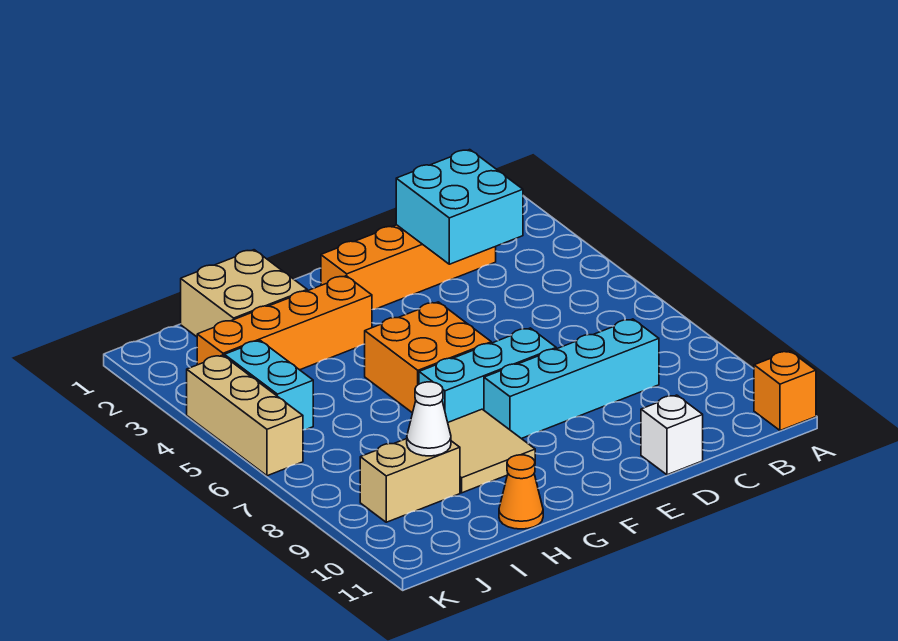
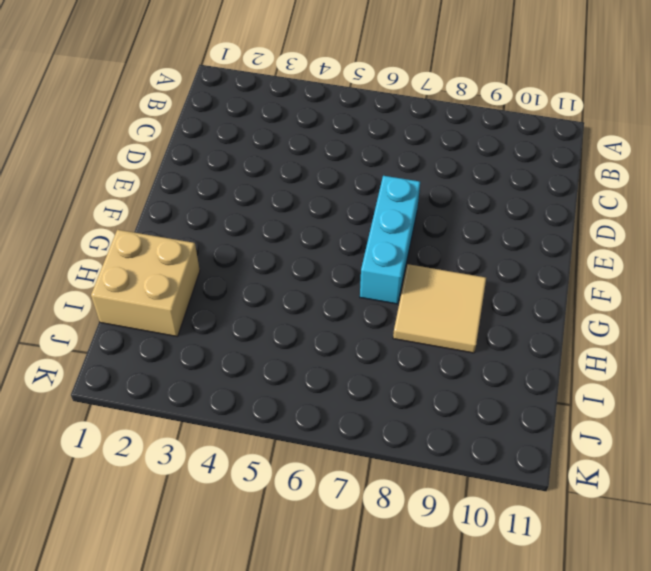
none -> orange 1x1 brick [754,351,816,431]
none -> orange 1x4 brick [321,225,496,310]
none -> cyan 1x4 brick [484,319,659,439]

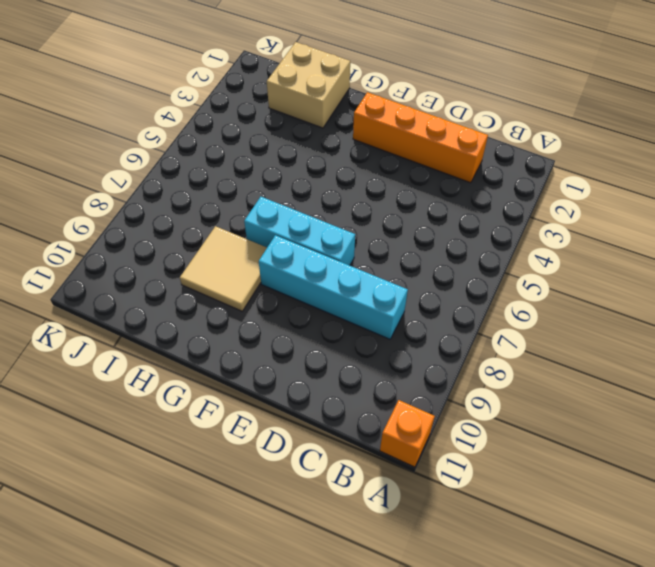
none -> white 1x1 brick [641,395,703,475]
none -> orange 2x2 brick [365,302,491,413]
none -> orange 1x4 brick [197,276,372,370]

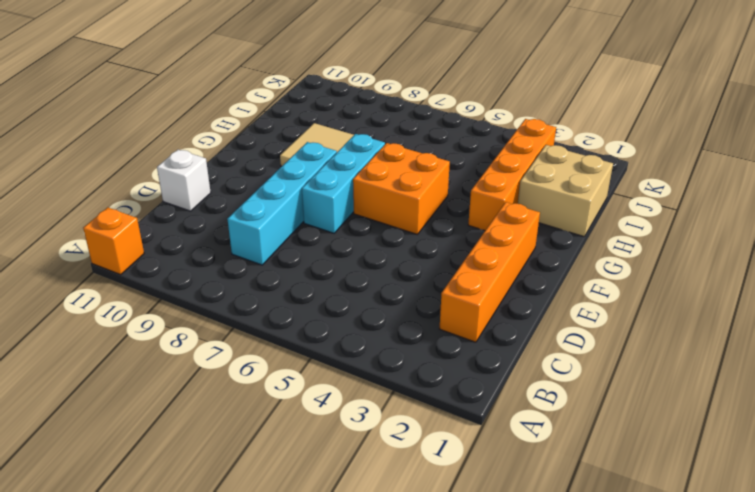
none -> orange 1x1 cone [499,455,543,529]
none -> tan 1x2 brick [360,439,460,522]
none -> cyan 1x2 brick [224,341,313,430]

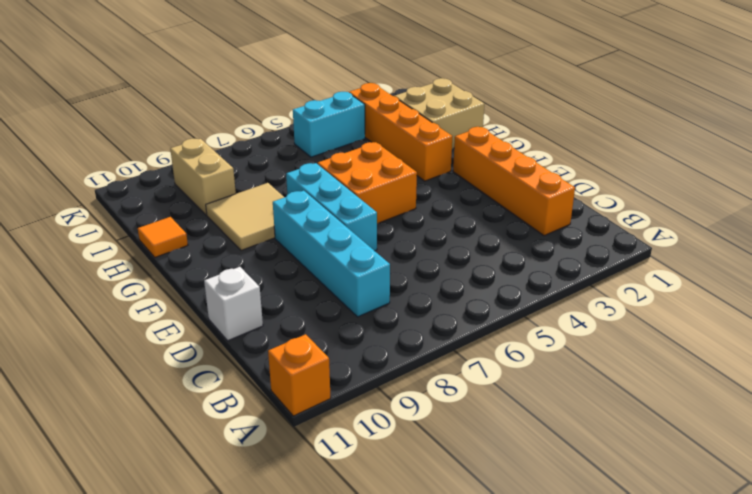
orange 1x1 tile [138,217,188,257] -> orange 1x1 cone [499,455,543,529]
none -> tan 1x3 brick [187,355,303,476]
none -> cyan 2x2 brick [396,150,523,264]
none -> white 1x1 cone [407,382,451,456]

